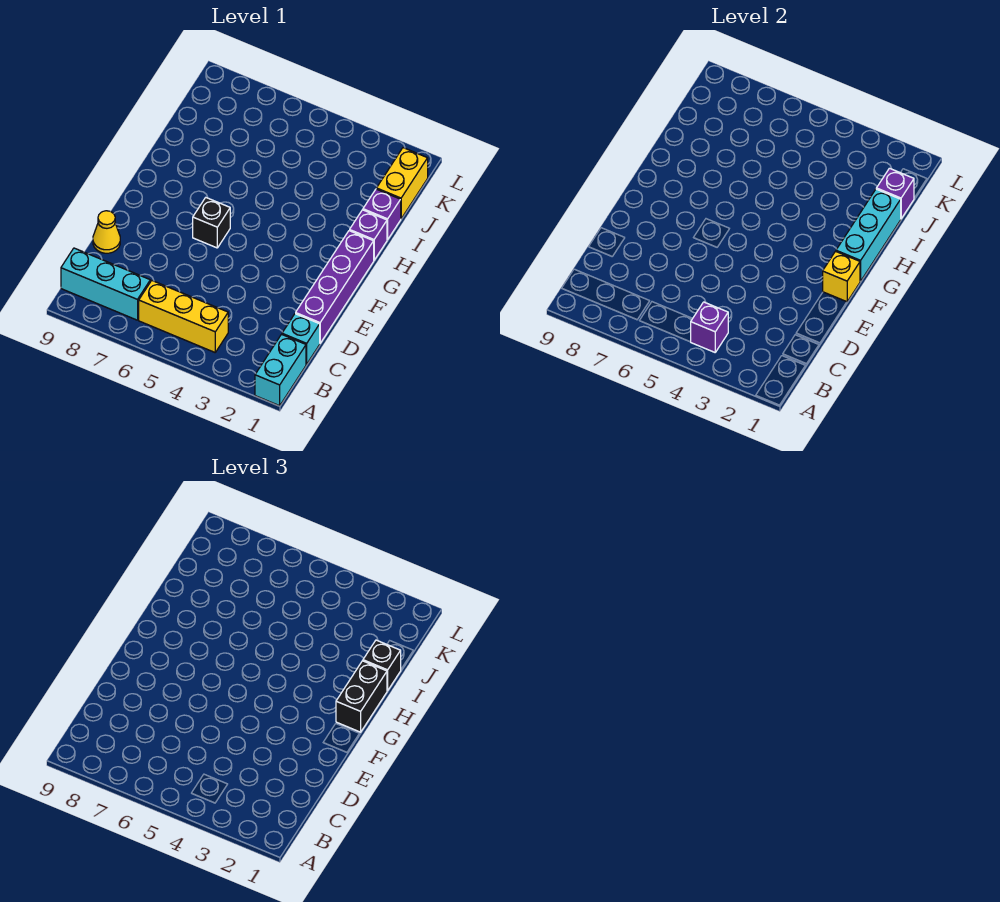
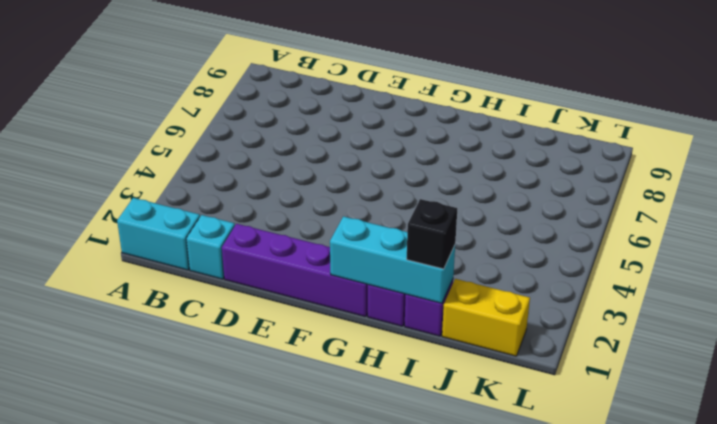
none -> yellow 1x3 brick [139,281,228,352]
none -> cyan 1x3 brick [61,248,150,320]
none -> yellow 1x1 cone [93,211,120,253]

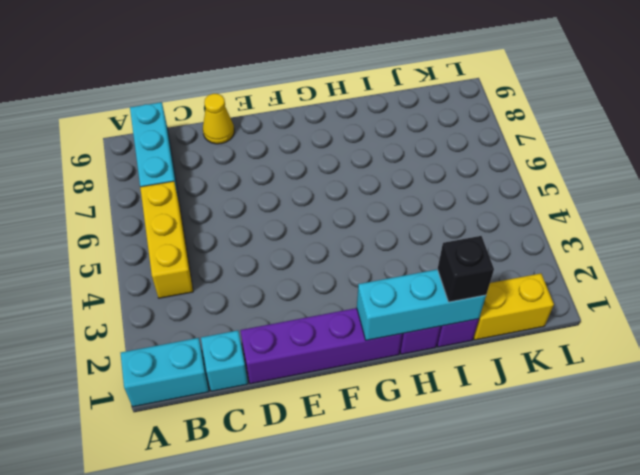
none -> black 1x1 brick [193,198,230,248]
none -> purple 1x1 brick [691,302,728,352]
none -> yellow 1x1 brick [823,251,860,302]

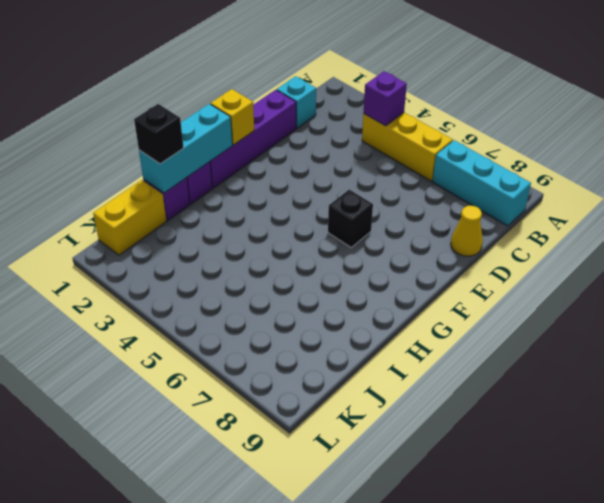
none -> cyan 1x2 brick [255,334,306,406]
none -> purple 1x1 brick [876,168,914,218]
none -> black 1x2 brick [336,661,387,732]

